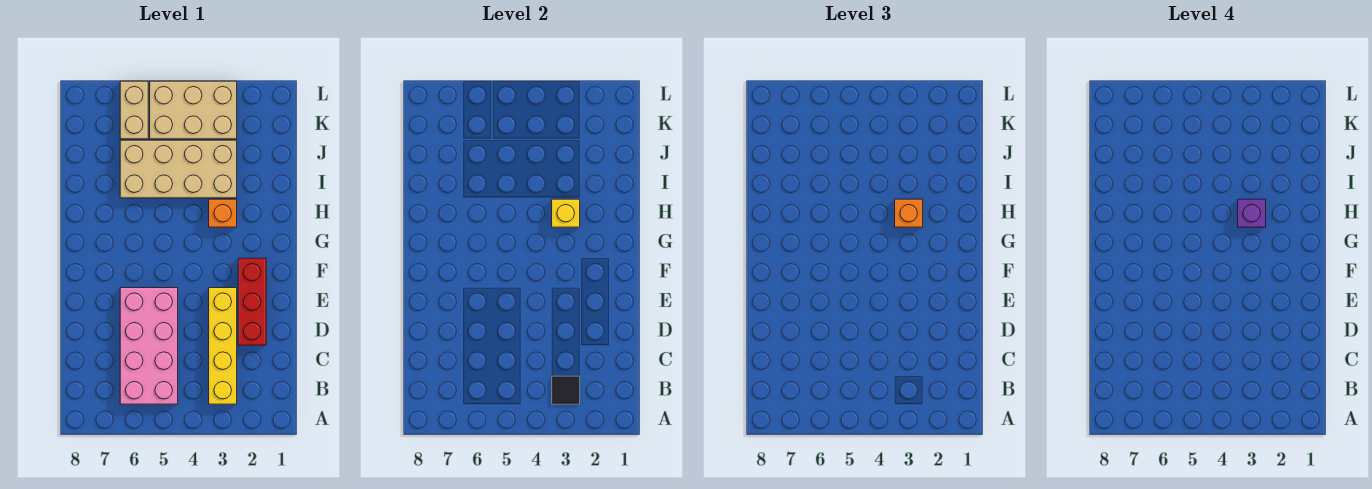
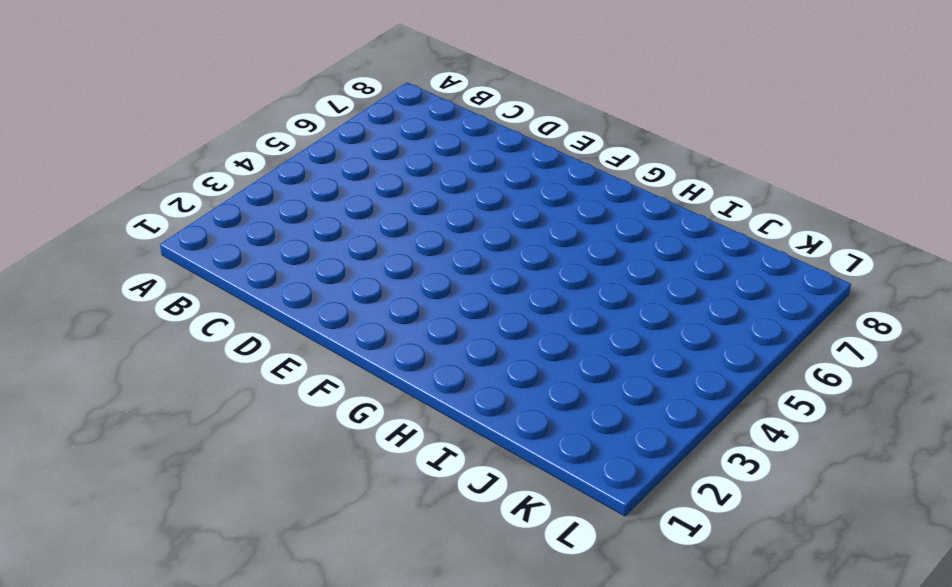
none -> yellow 1x4 brick [209,288,237,404]
none -> pink 2x4 brick [120,288,178,404]

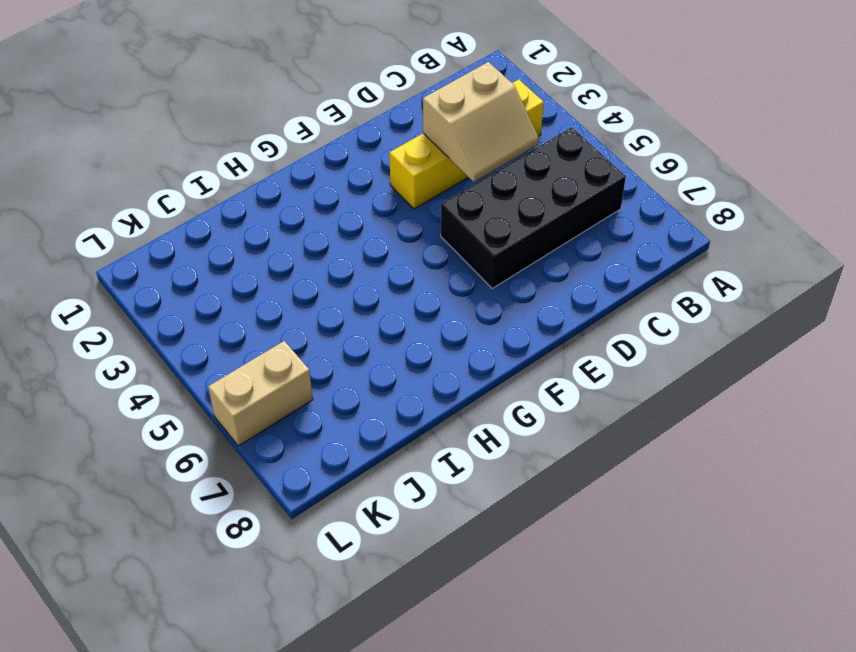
black 2x4 brick [441,127,626,288] -> pink 2x4 brick [120,288,178,404]
tan 2x2 slope [423,62,539,182] -> none
none -> red 1x3 brick [238,258,266,345]
none -> orange 1x1 brick [209,199,237,227]

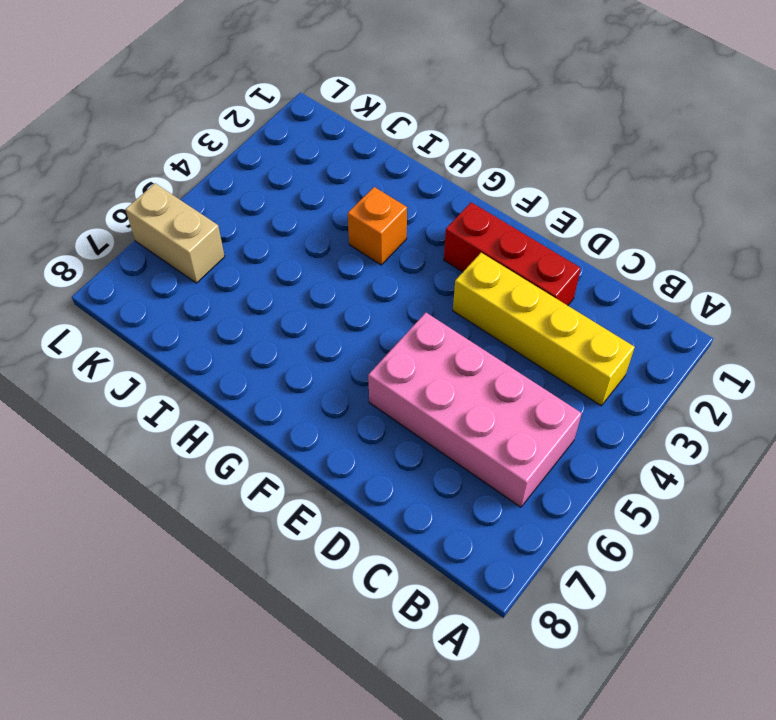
none -> tan 2x4 brick [120,140,237,198]
none -> tan 2x3 brick [150,81,237,139]

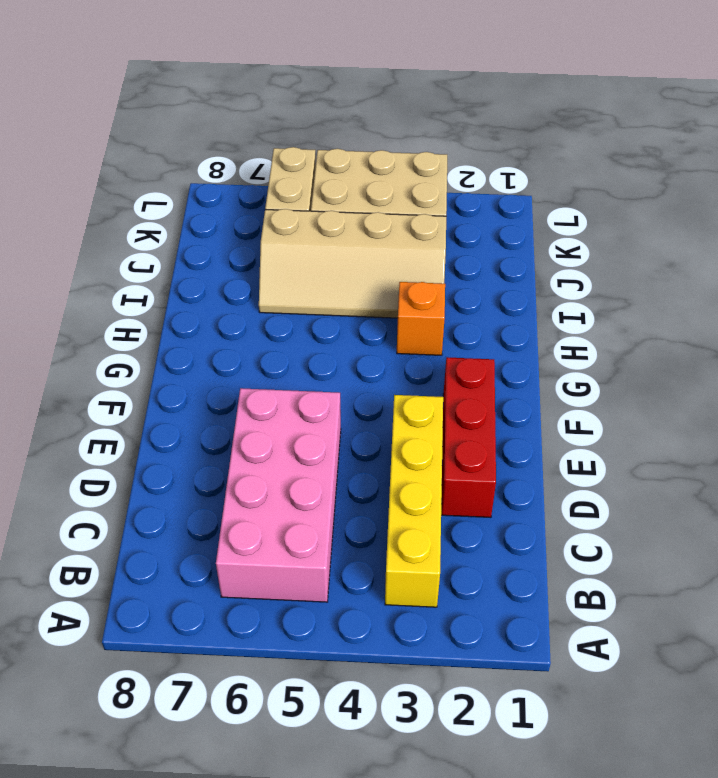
tan 2x4 slope [259,209,446,318] -> tan 2x4 brick [120,140,237,198]
none -> black 1x1 tile [552,376,580,404]
none -> yellow 1x1 brick [552,199,580,227]

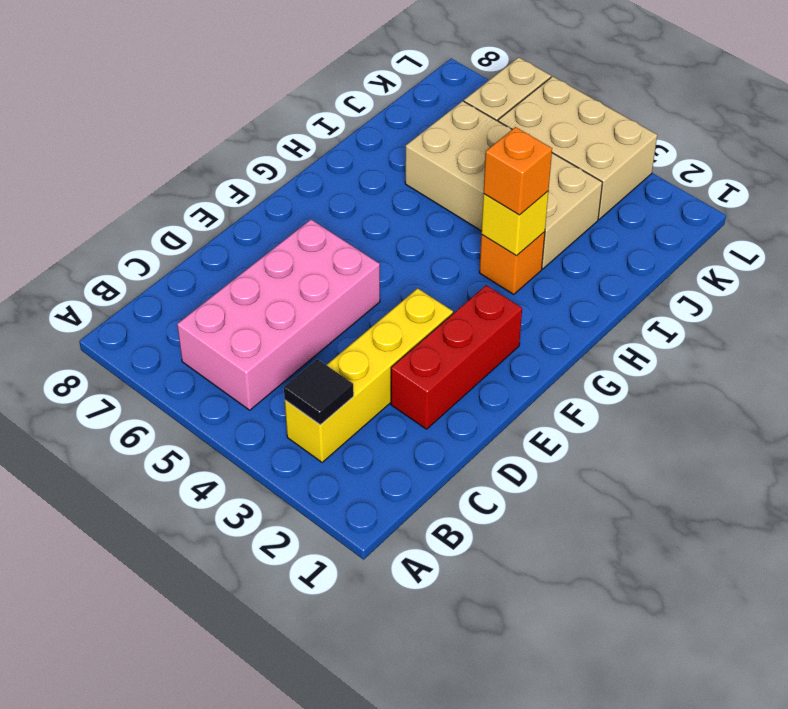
none -> purple 1x1 brick [1238,199,1266,227]

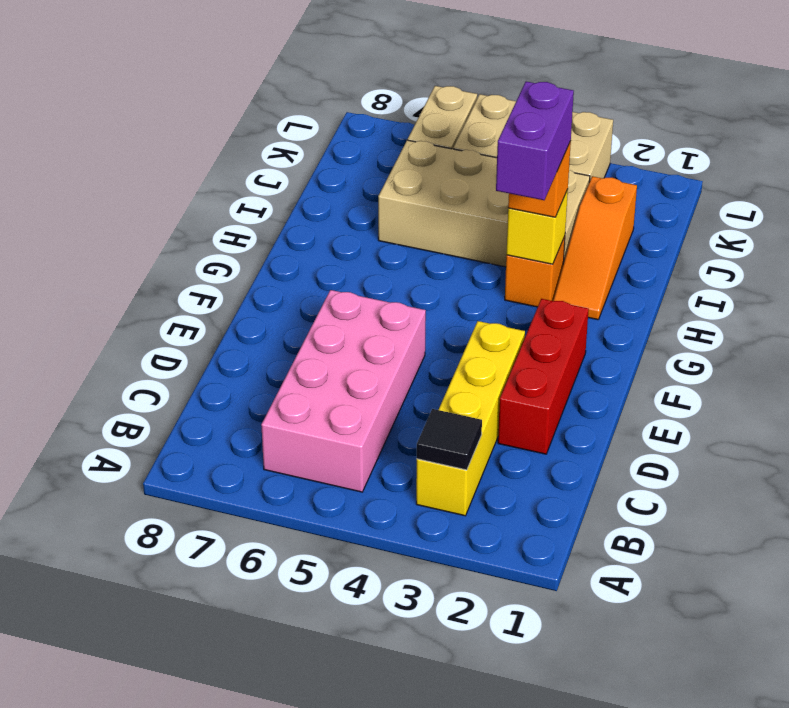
purple 1x2 brick [496,82,574,200] -> purple 1x1 brick [1238,199,1266,227]
orange 1x3 slope [553,176,637,320] -> none

